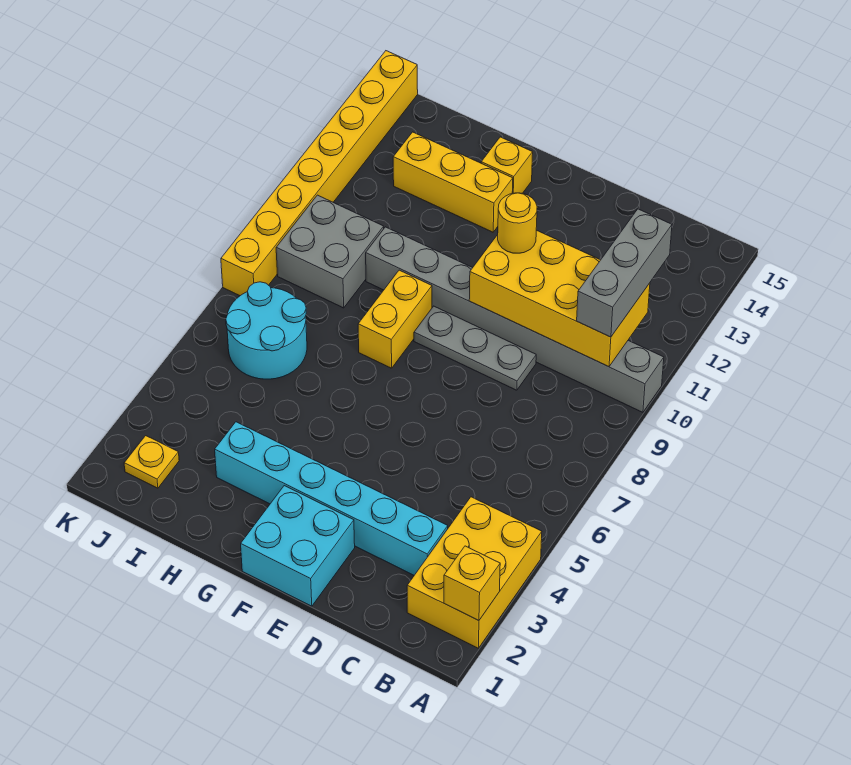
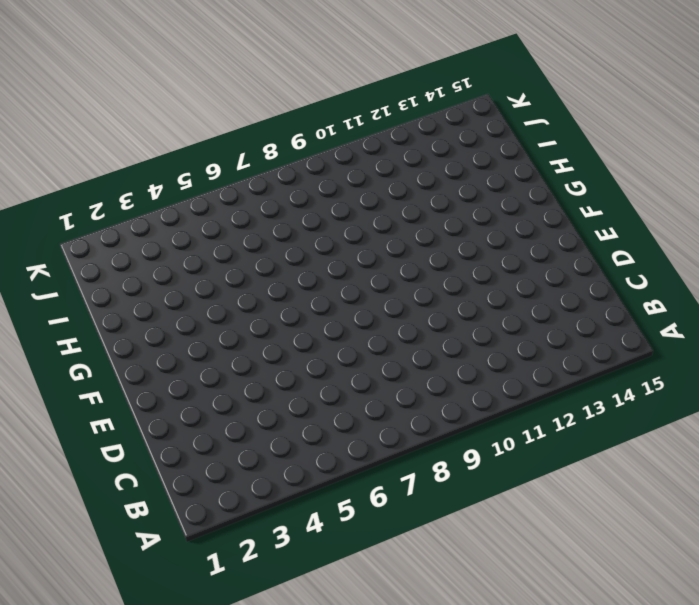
none -> yellow 2x3 brick [407,497,542,648]
none -> grey 1x8 brick [366,227,664,412]
none -> cyan 1x6 brick [215,422,448,575]

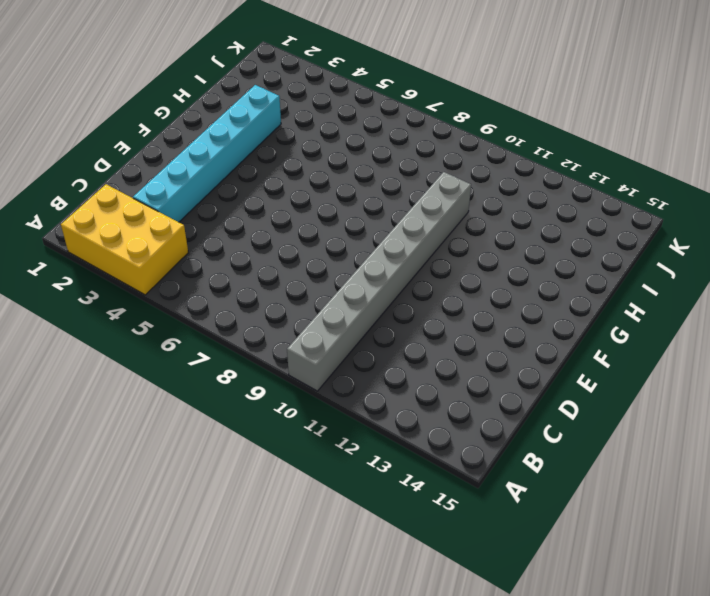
none -> grey 1x3 plate [414,306,536,390]
none -> cyan 2x2 brick [241,486,355,606]
none -> yellow 1x2 brick [358,270,432,368]

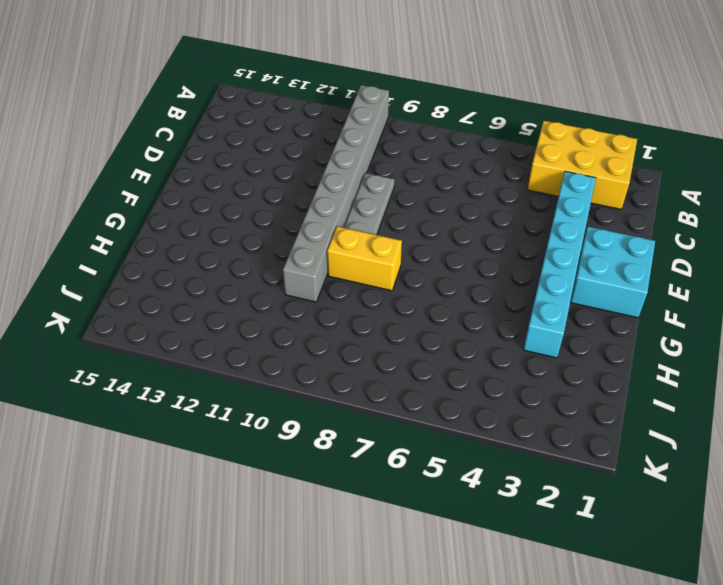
none -> yellow 1x3 brick [393,132,513,232]
none -> yellow 1x1 brick [481,137,533,194]
none -> cyan 2x2 round brick [226,282,307,379]

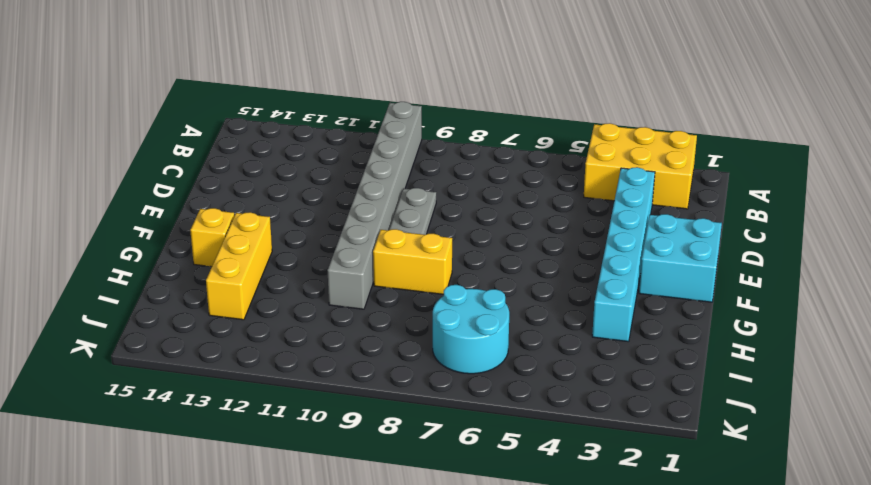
none -> grey 2x2 brick [276,195,384,308]
none -> yellow 1x1 plate [124,436,179,488]
none -> yellow 1x8 brick [221,51,418,296]

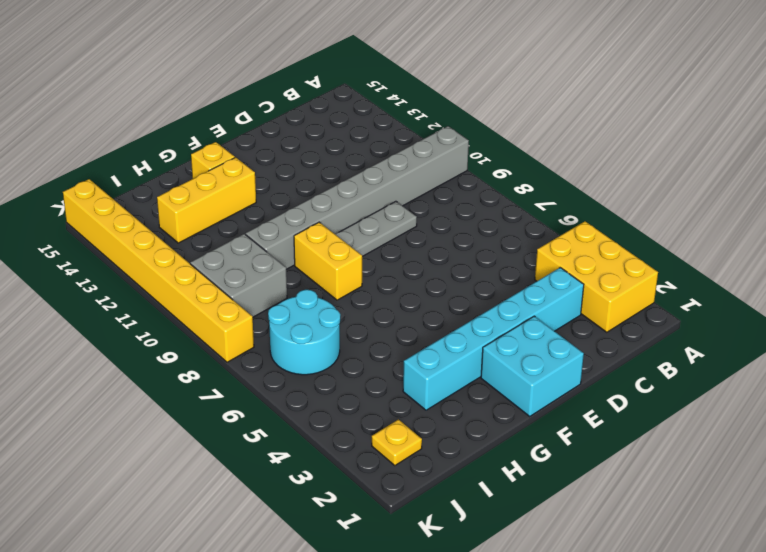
none -> yellow 1x1 brick [444,546,500,621]
none -> yellow 2x4 brick [469,230,650,367]
none -> grey 1x3 brick [577,209,672,337]

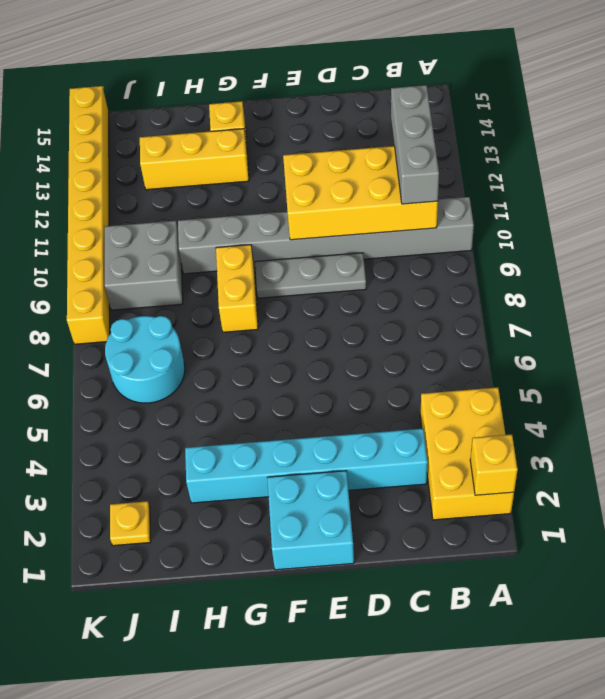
none -> yellow 1x1 round brick [498,193,537,253]

